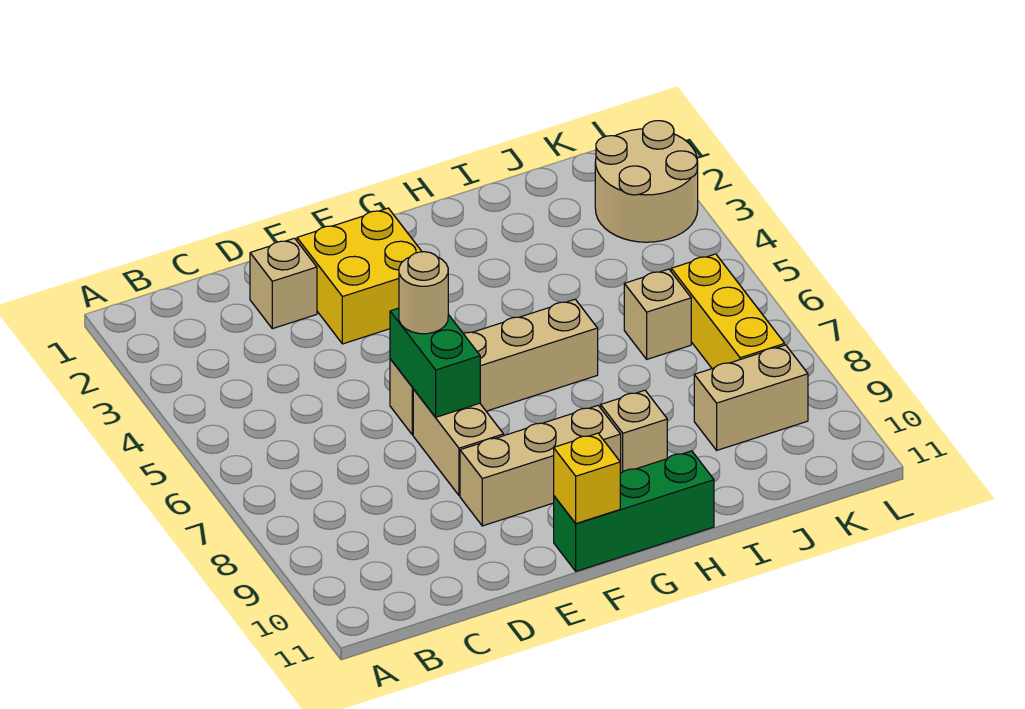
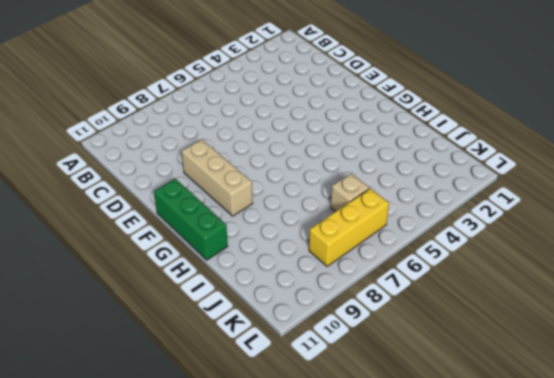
none -> tan 1x1 brick [250,238,317,329]
none -> yellow 2x2 brick [297,208,422,344]
none -> tan 1x4 brick [390,299,598,435]

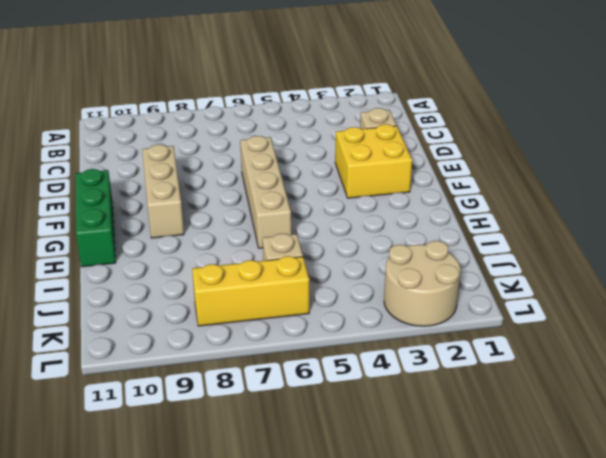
none -> tan 1x2 brick [413,389,504,496]
none -> tan 1x1 brick [601,390,667,473]
none -> tan 1x2 brick [694,345,808,450]

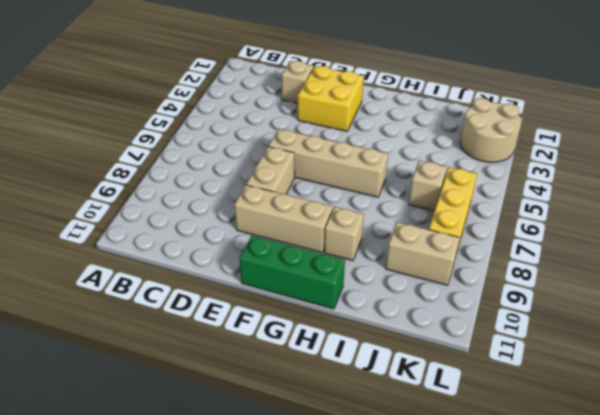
none -> green 1x2 brick [390,308,480,417]
none -> yellow 1x1 brick [554,433,620,523]
none -> tan 1x1 round brick [399,252,448,334]

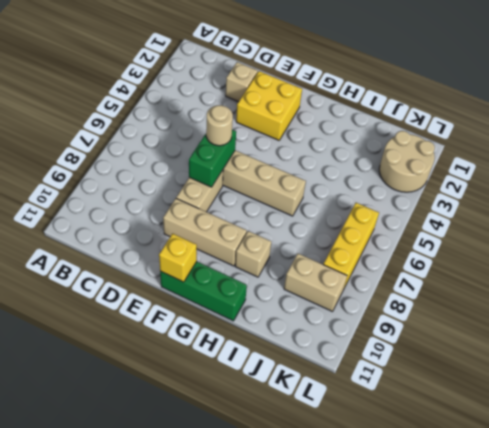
none -> tan 1x1 brick [624,269,691,359]

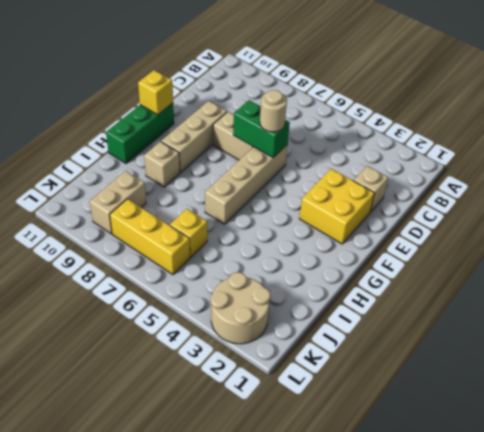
yellow 1x1 brick [170,209,207,257] -> tan 1x1 brick [624,269,691,359]

